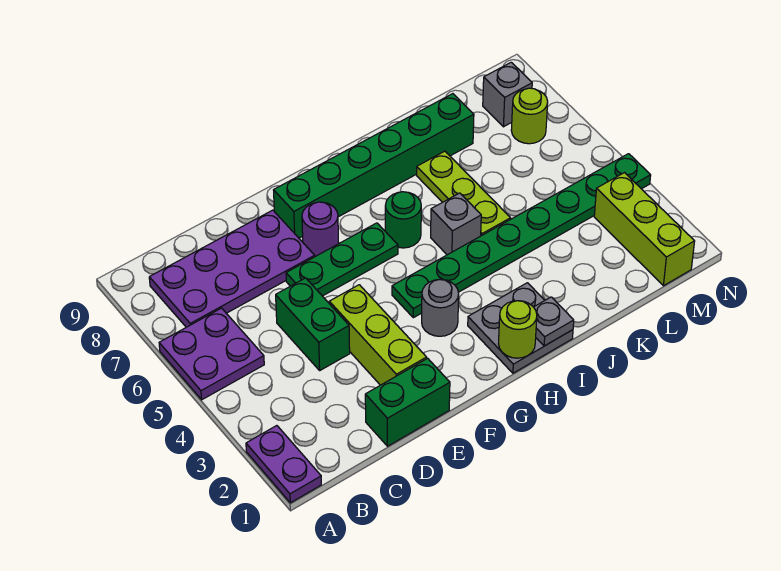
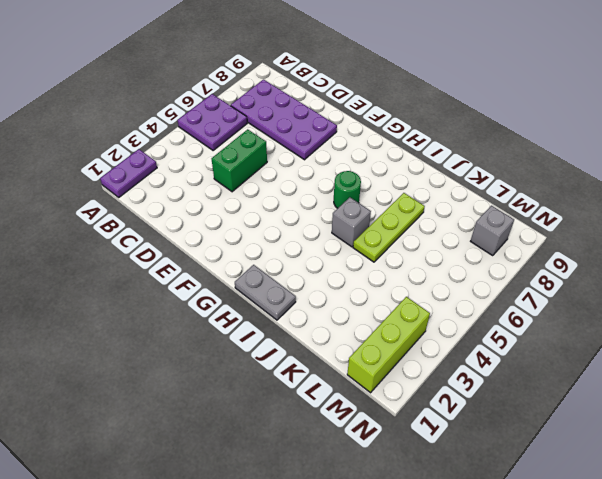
grey 1x2 plate [235,265,296,320] -> grey 2x2 plate [468,283,573,373]
none -> green 1x2 brick [365,358,450,446]
none -> lime 1x3 brick [329,285,427,385]
none -> green 1x3 plate [286,223,398,296]

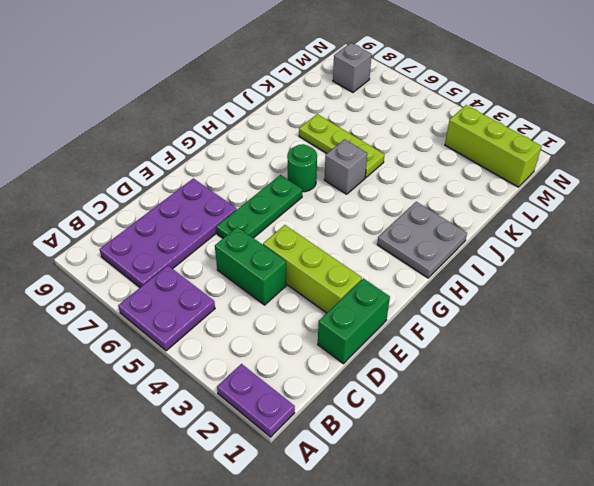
none -> purple 1x1 round brick [302,202,339,257]
none -> green 1x6 brick [274,94,474,238]
none -> grey 1x1 round brick [422,279,459,336]

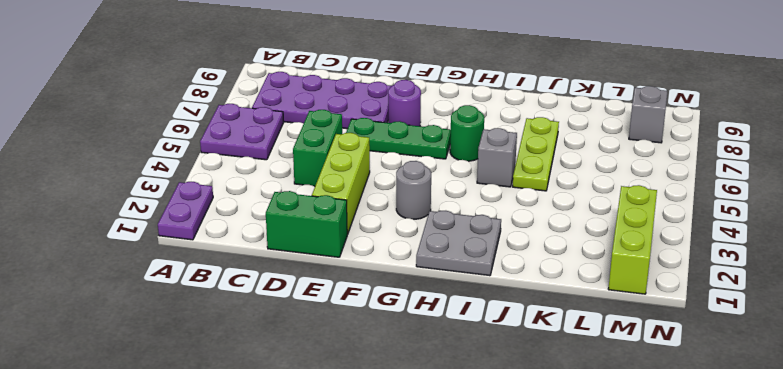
none -> green 1x6 brick [274,94,474,238]
none -> green 1x8 plate [392,154,651,318]
none -> lime 1x1 round brick [511,88,548,144]

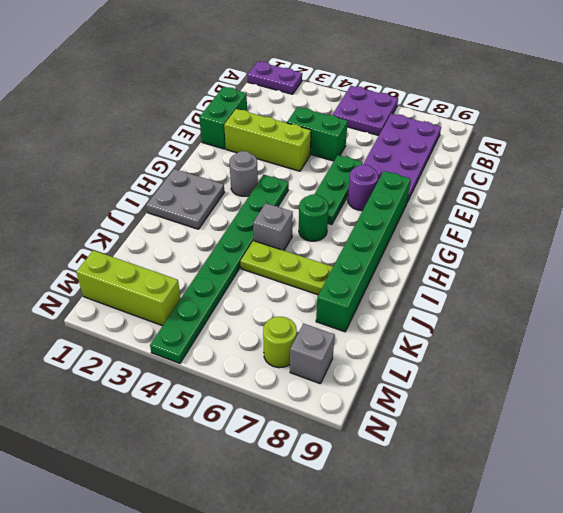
none -> lime 1x1 round brick [498,301,537,358]
none -> grey 1x1 plate [534,297,574,346]

